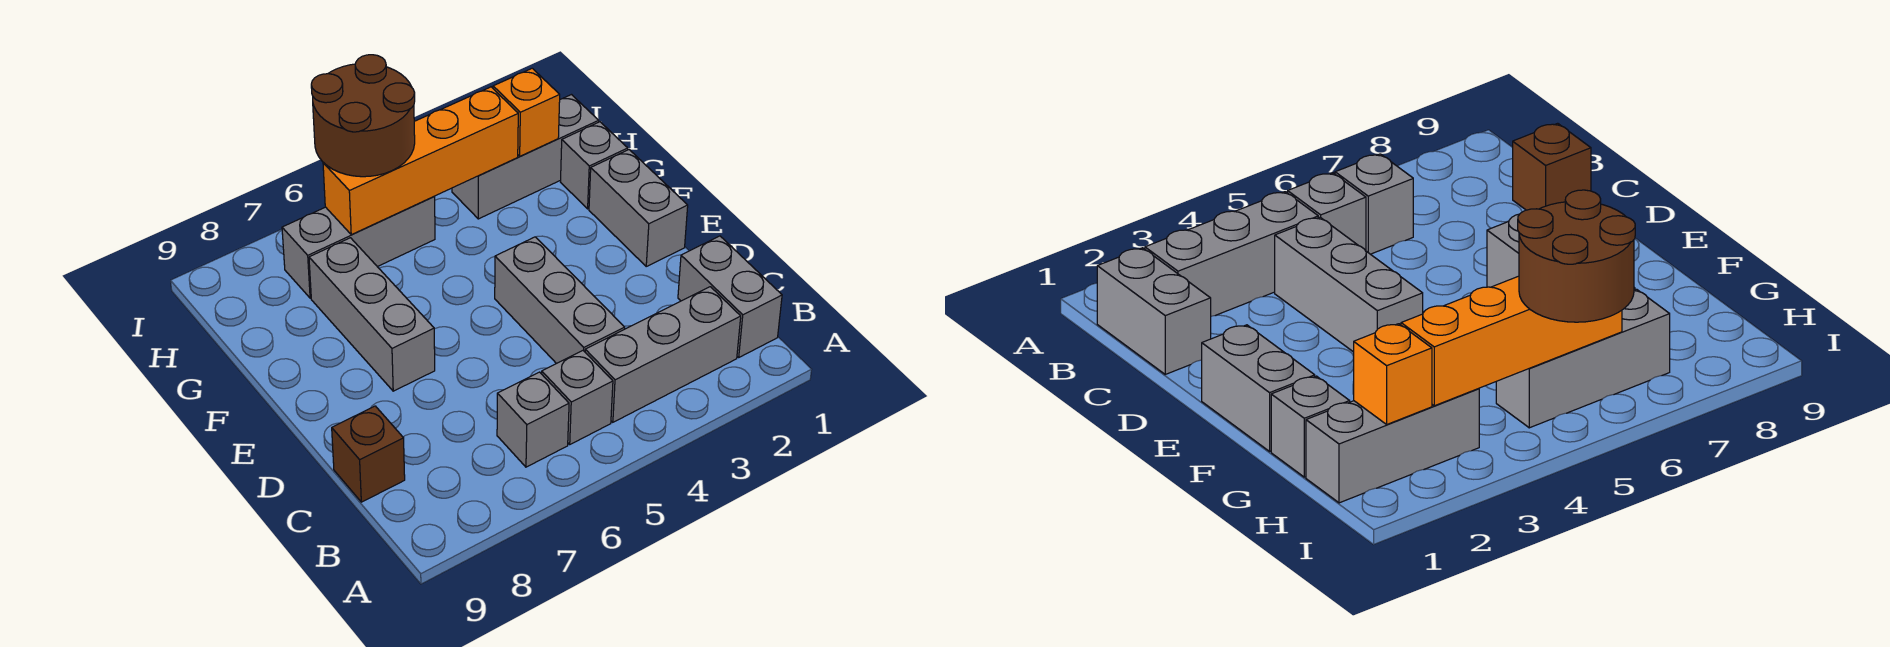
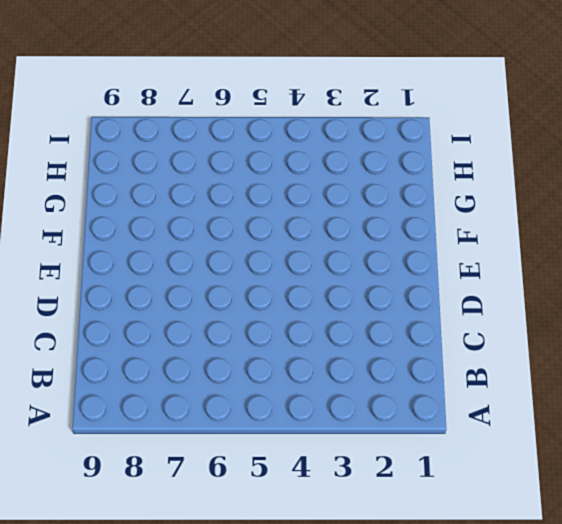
none -> grey 1x2 brick [678,236,782,357]
none -> grey 1x3 brick [585,287,741,422]
none -> grey 1x1 brick [542,351,613,444]

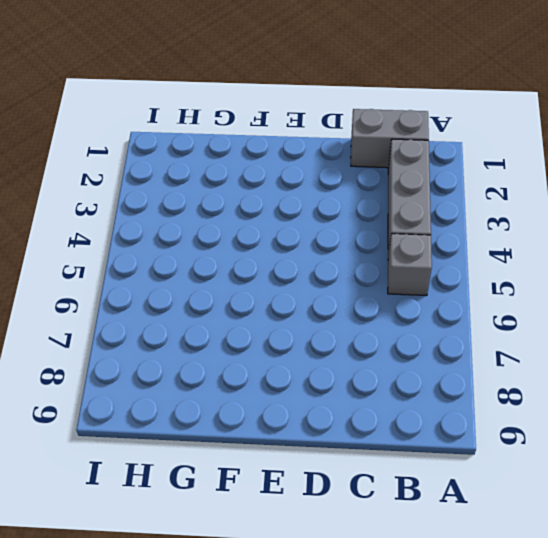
none -> grey 1x1 brick [497,372,569,467]
none -> grey 1x3 brick [495,237,625,364]
none -> brown 1x1 brick [332,406,405,502]

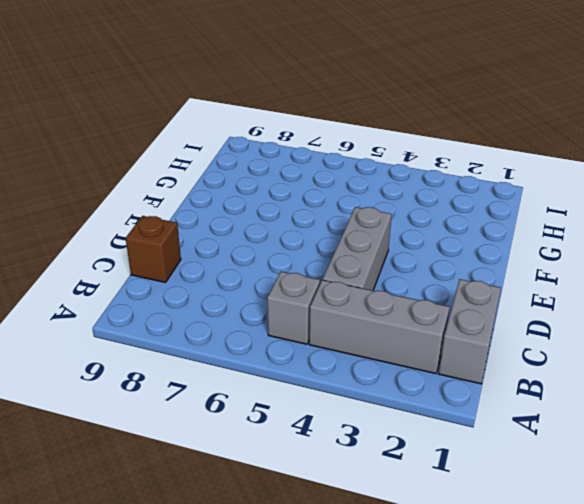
none -> grey 1x1 brick [497,372,569,467]
none -> grey 1x2 brick [589,150,688,266]
none -> grey 1x3 brick [309,238,435,391]

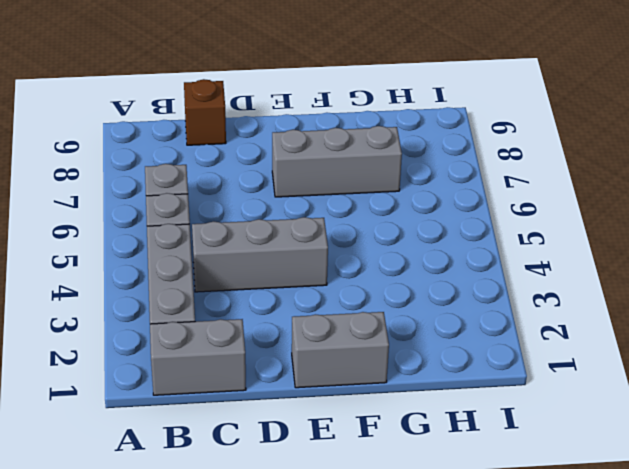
none -> grey 1x1 brick [561,122,628,209]
none -> grey 1x3 brick [452,95,599,219]
none -> grey 1x3 brick [282,197,435,298]

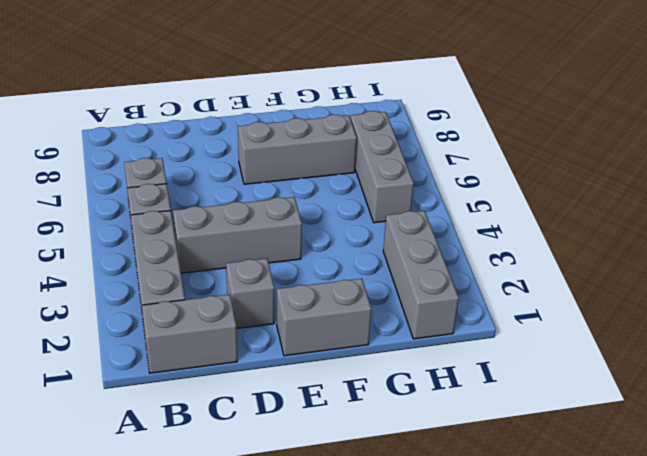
grey 1x1 brick [226,258,274,328] -> grey 1x1 brick moved to [561,122,628,209]
none -> brown 1x1 brick [332,406,405,502]
none -> orange 1x1 brick [493,68,560,156]
none -> orange 1x4 brick [323,87,518,235]

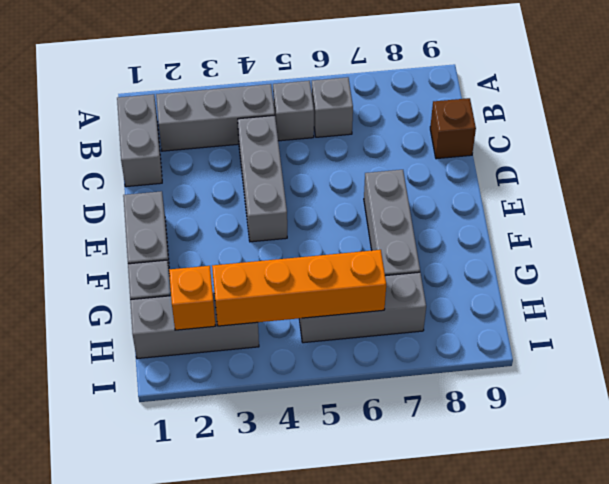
none -> brown 2x2 round brick [311,55,415,177]

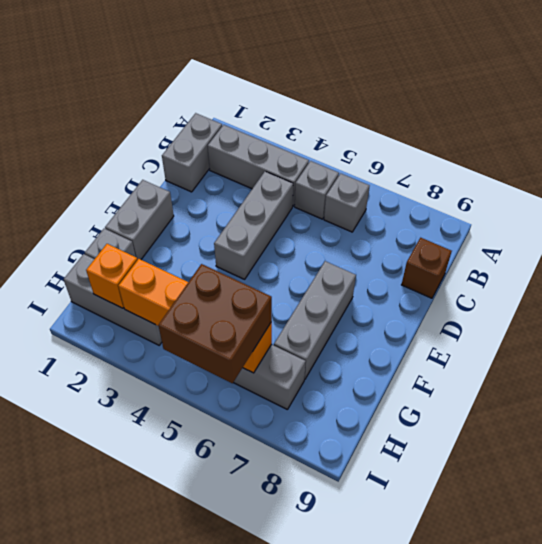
brown 2x2 brick [158,264,272,383] -> brown 2x2 round brick [311,55,415,177]

